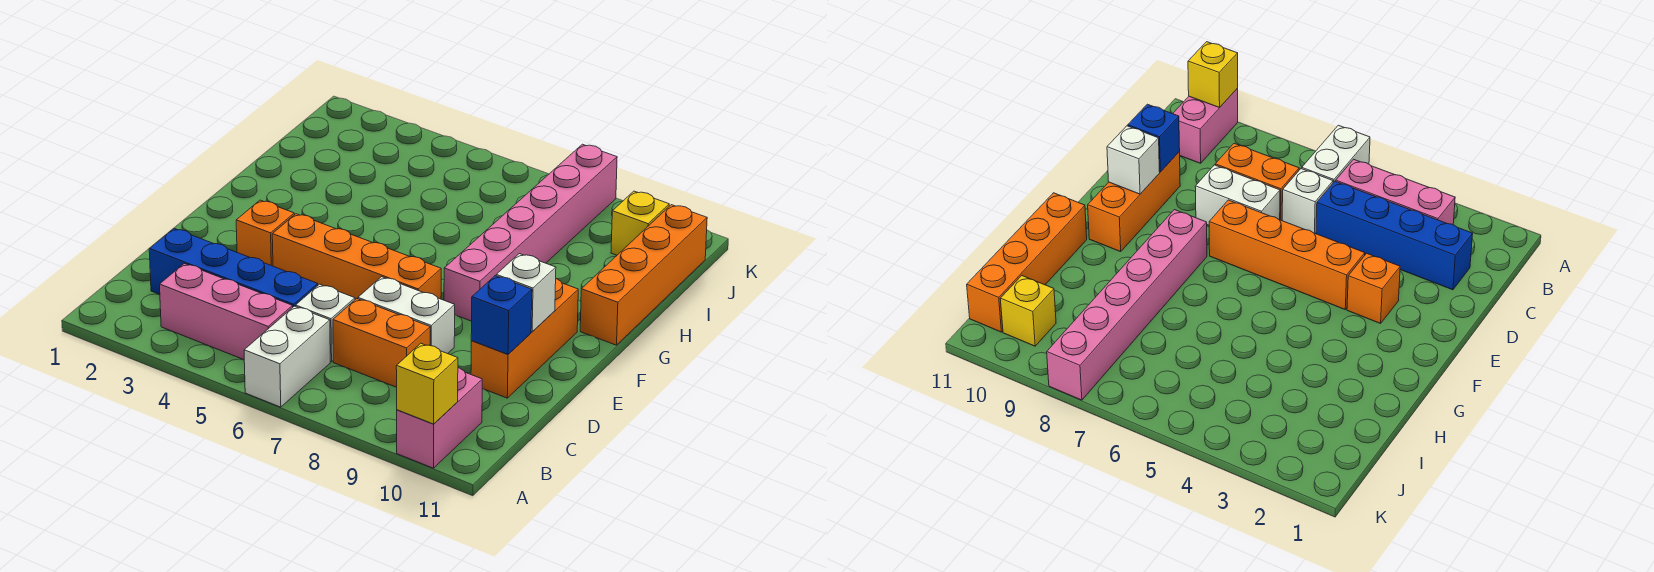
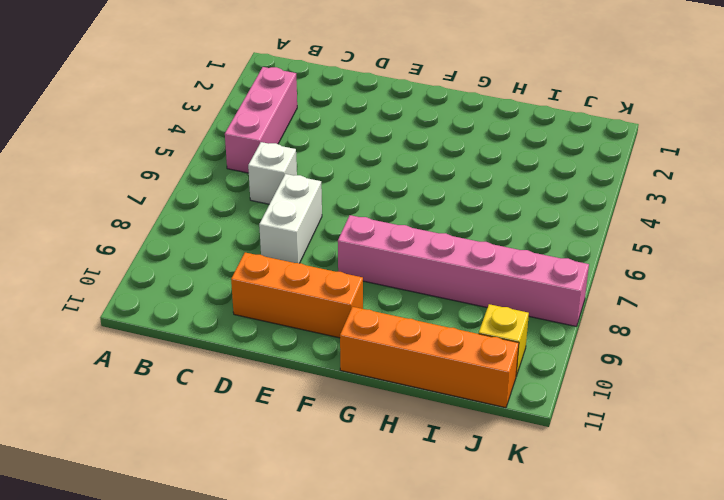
none -> white 1x2 brick [244,306,330,407]
none -> pink 1x2 brick [397,368,482,468]
none -> blue 1x4 brick [149,228,318,307]

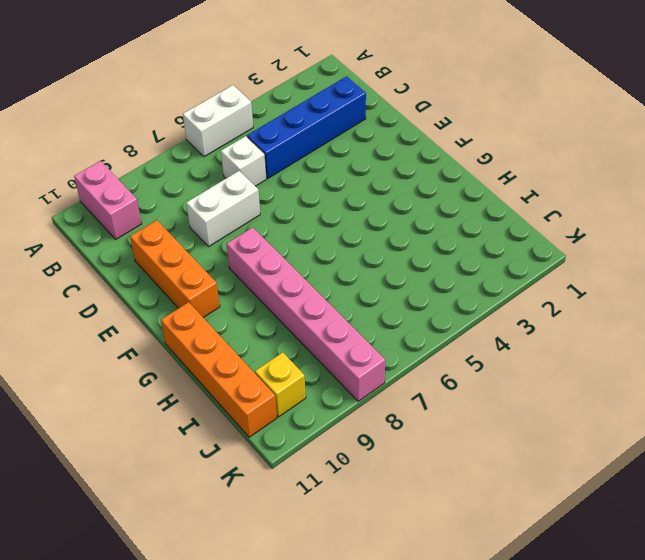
white 1x2 brick [183,85,253,157] -> white 1x2 brick turned to [244,306,330,407]
none -> pink 1x3 brick [160,264,293,360]
none -> orange 1x2 brick [333,299,430,387]
none -> orange 1x1 brick [236,200,294,266]

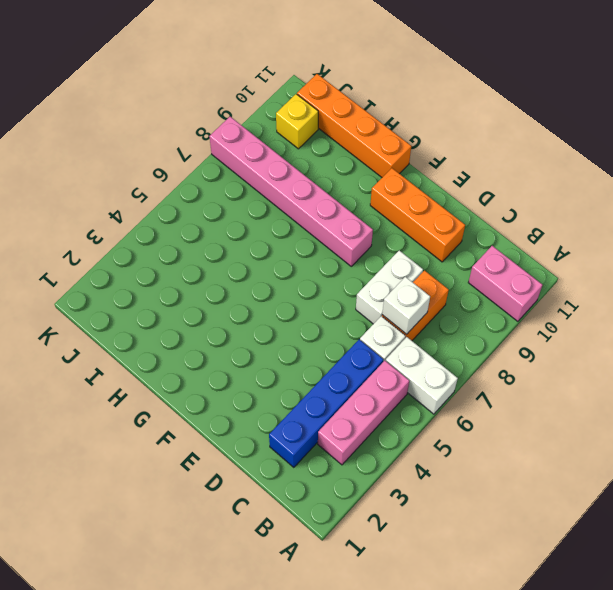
white 1x1 brick [382,277,430,334] -> white 1x1 brick moved to [496,254,556,332]
none -> orange 1x1 brick [236,200,294,266]
none -> orange 1x4 brick [272,214,441,300]
none -> yellow 1x1 brick [396,343,458,424]

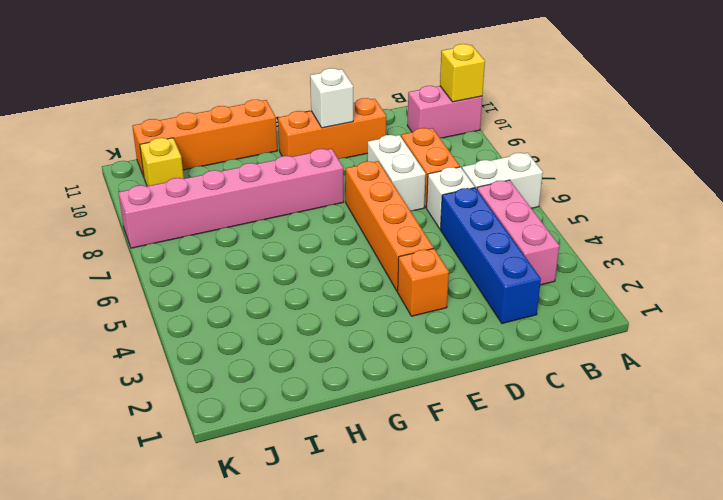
none -> blue 1x1 brick [471,276,532,354]

